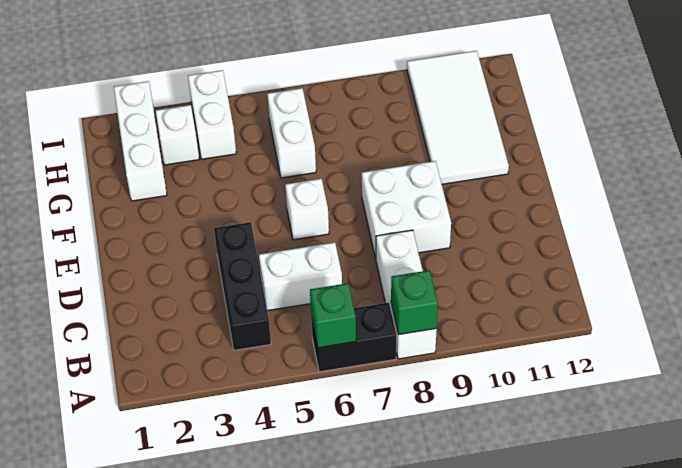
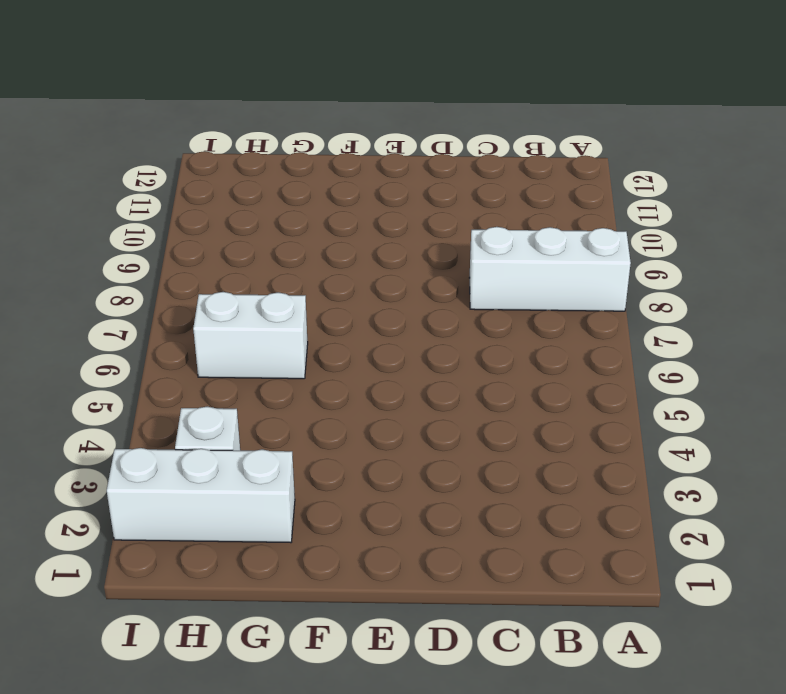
none -> black 1x2 brick [311,303,396,372]
none -> black 1x3 brick [214,222,271,350]
none -> white 1x2 brick [259,242,342,311]

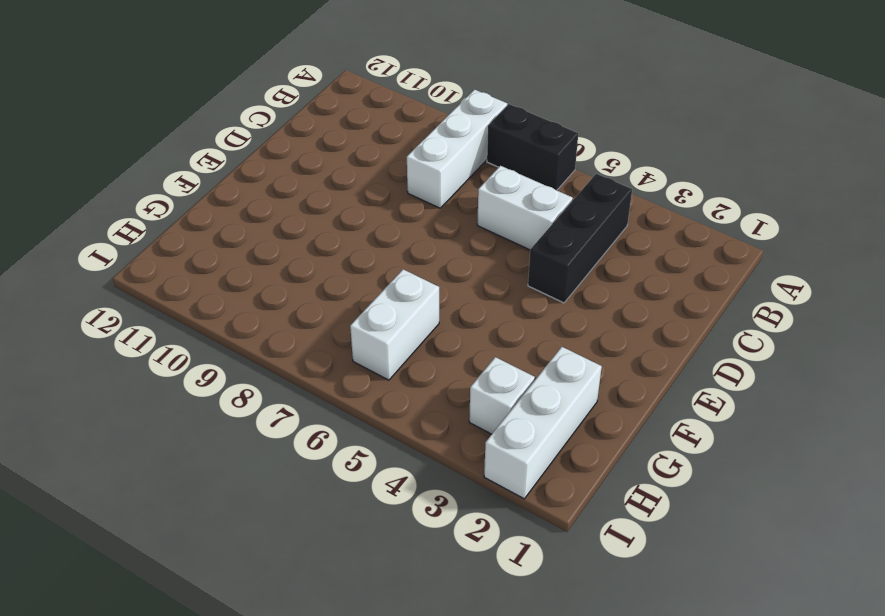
none -> white 2x2 brick [362,161,451,258]
none -> white 1x1 brick [285,179,329,240]
none -> white 2x4 tile [407,51,509,184]

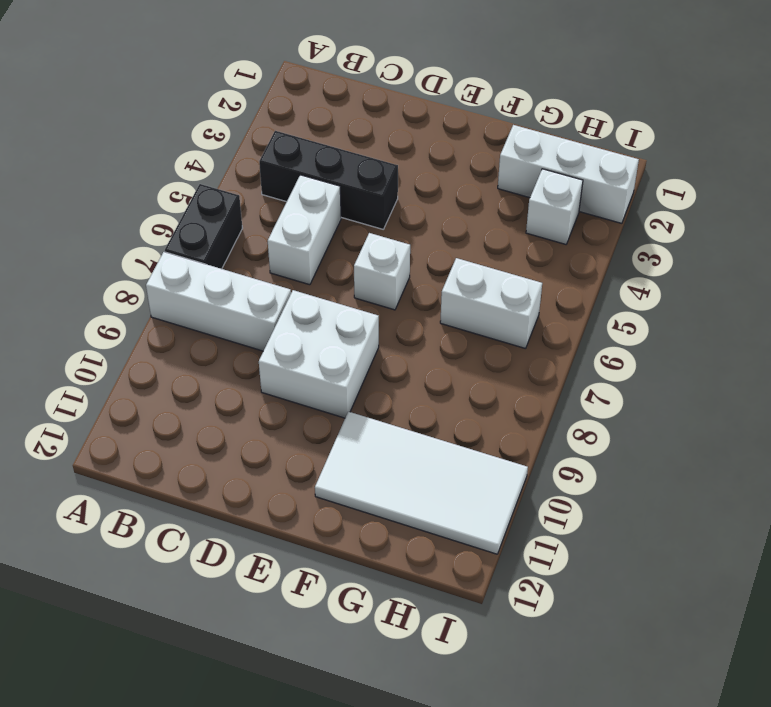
none -> white 1x2 brick [188,70,236,159]
none -> green 1x1 brick [310,283,356,348]
none -> green 1x1 brick [391,270,438,335]

